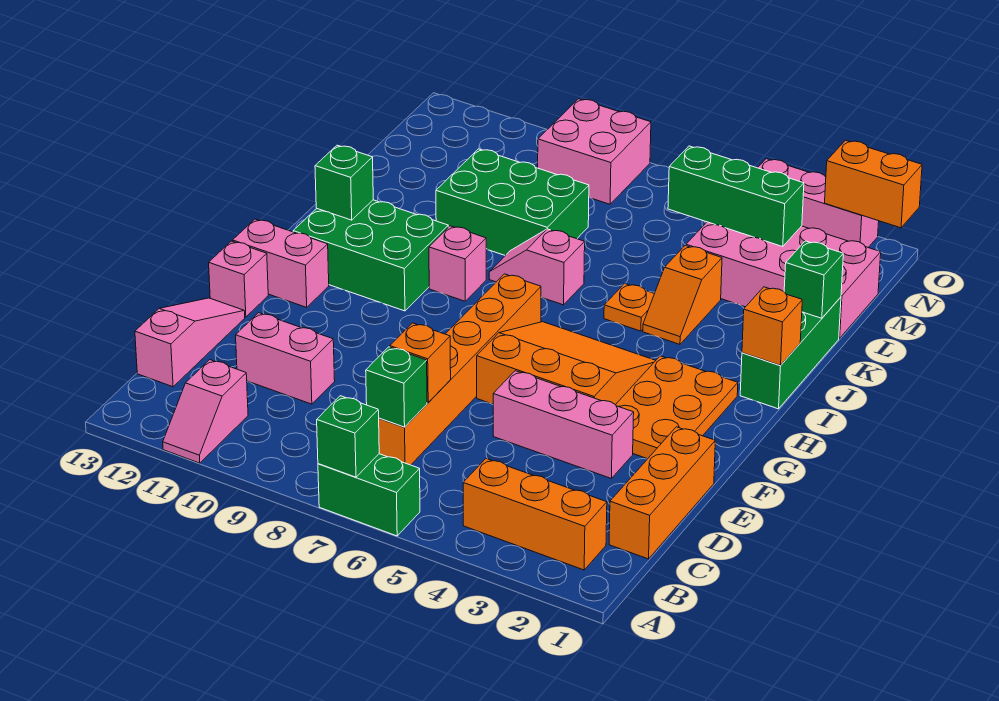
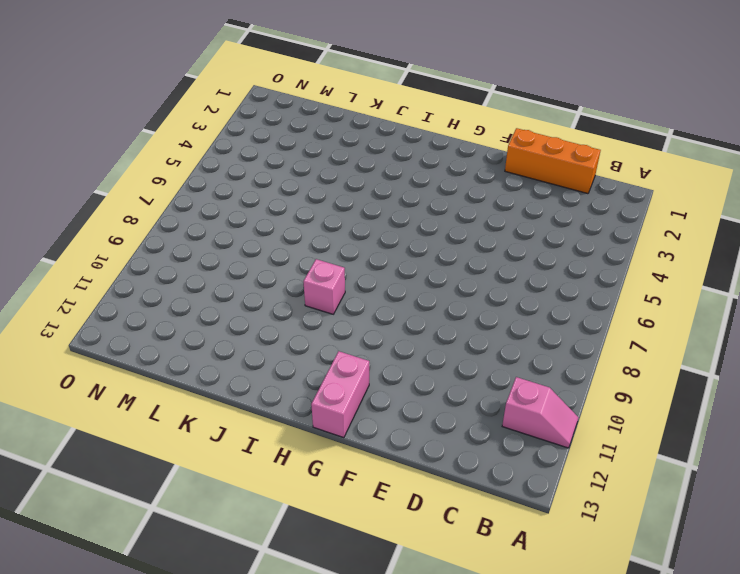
none -> green 1x2 brick [318,454,420,536]
none -> orange 1x3 brick [463,459,607,570]
none -> orange 1x6 brick [379,274,541,465]
none -> pink 1x3 slope [135,298,245,387]

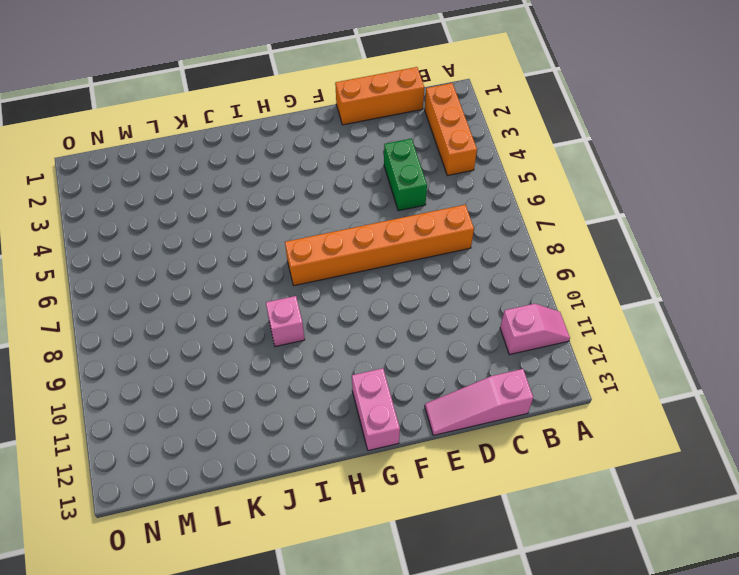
green 1x2 brick [384,139,427,211] -> green 1x2 brick moved to [318,454,420,536]
none -> pink 1x2 brick [236,313,335,404]
none -> pink 1x3 brick [493,371,634,478]
none -> orange 2x3 plate [616,356,738,459]
none -> orange 3x3 slope [477,322,656,405]

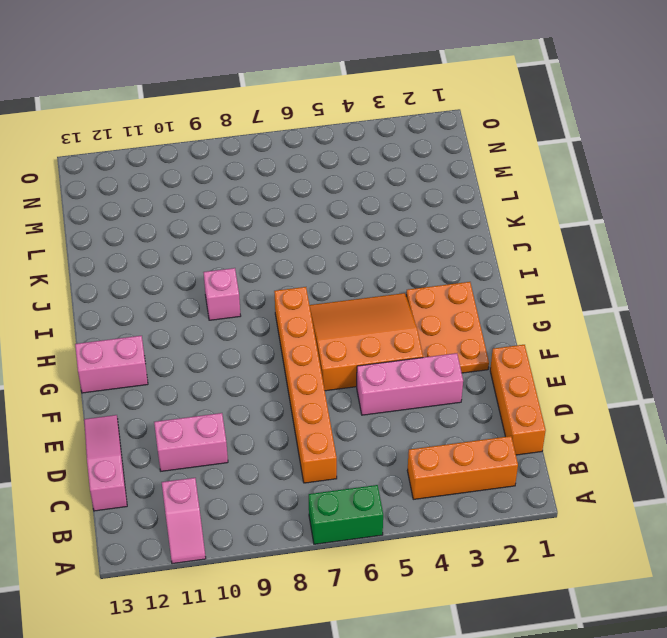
none -> pink 1x1 brick [209,241,268,317]
none -> green 2x3 brick [293,200,448,311]
none -> green 1x3 brick [740,297,841,409]
none -> orange 1x2 slope [643,246,722,344]

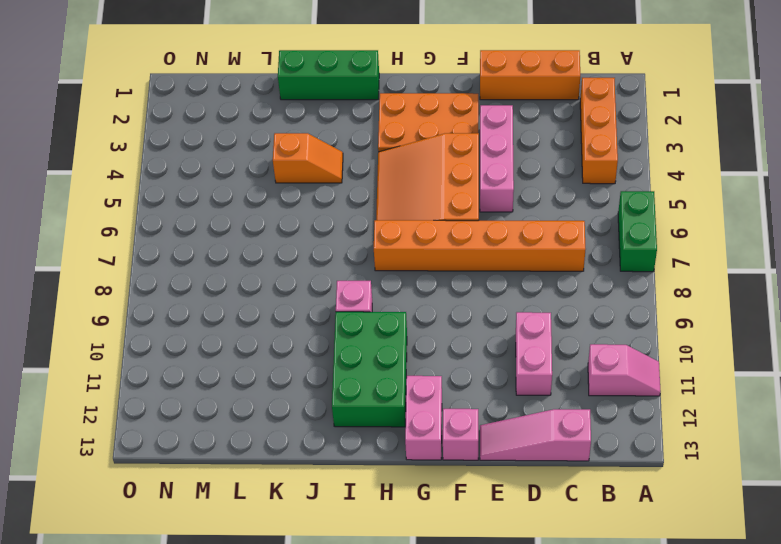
none -> orange 1x1 plate [604,284,654,331]
none -> pink 1x2 slope [489,229,585,305]
none -> green 2x3 brick [436,149,589,255]
none -> pink 2x4 brick [686,222,881,338]

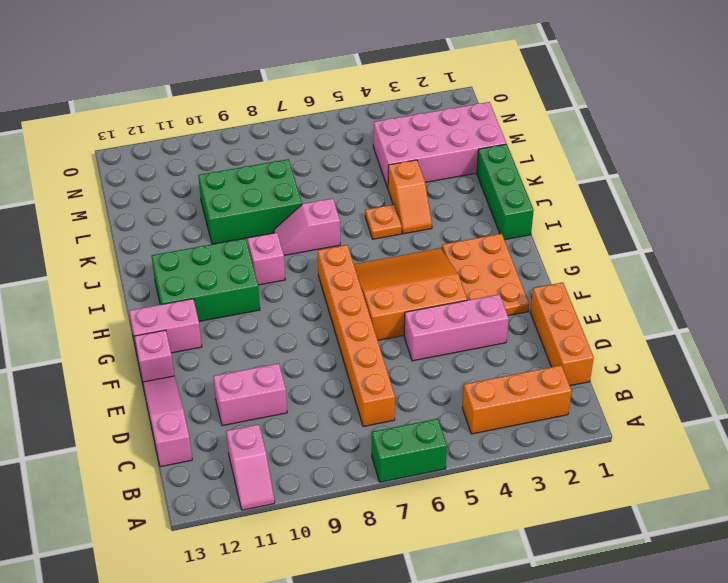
none -> pink 2x2 brick [538,99,651,204]
none -> pink 1x3 brick [758,159,879,247]
none -> green 1x1 brick [317,396,379,477]
none -> green 1x1 brick [366,347,427,427]

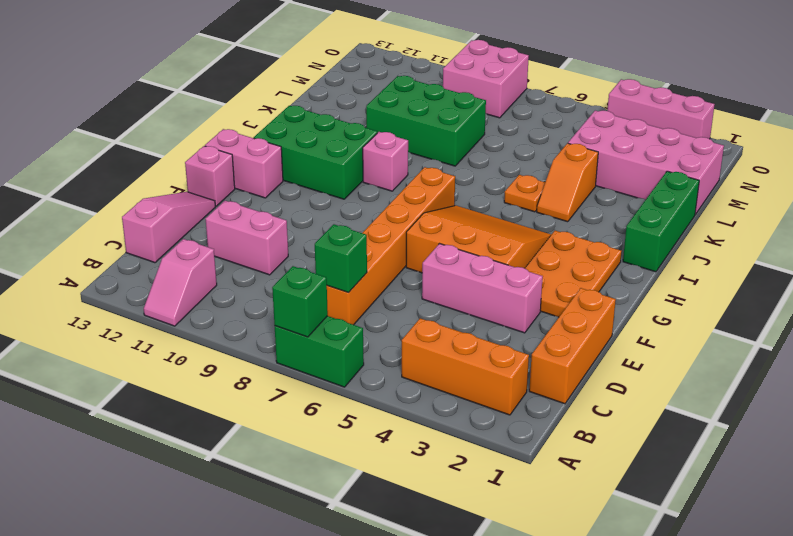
none -> pink 1x2 slope [489,229,585,305]
none -> orange 1x1 brick [390,323,451,402]
none -> orange 1x1 brick [742,287,802,365]
none -> green 1x1 brick [315,145,373,220]

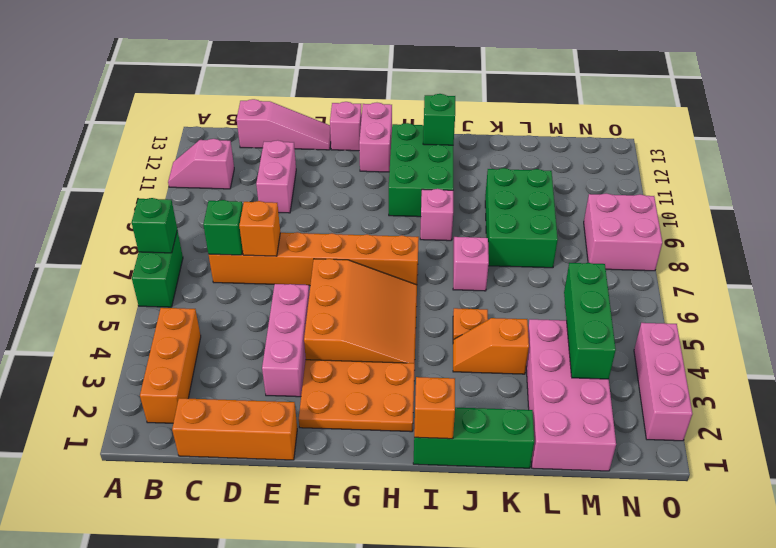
none -> green 1x1 brick [784,241,843,318]
none -> orange 1x2 brick [825,140,922,228]

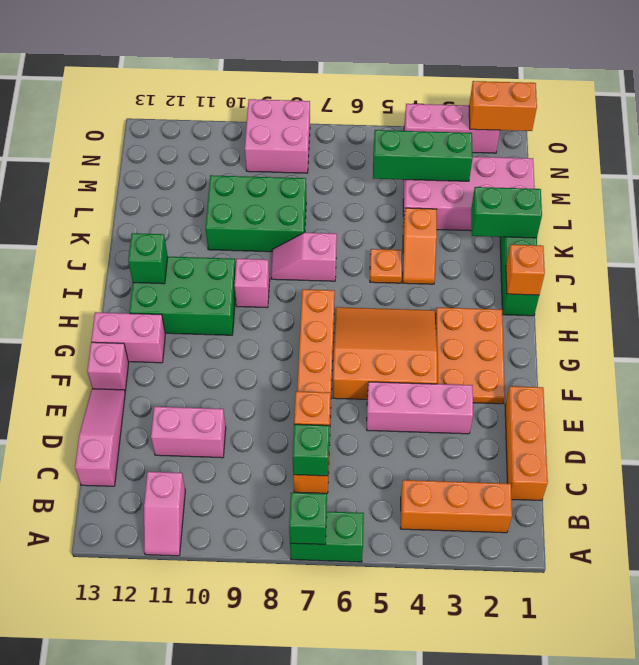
green 1x2 brick [471,187,542,238] -> green 1x1 brick [784,241,843,318]

